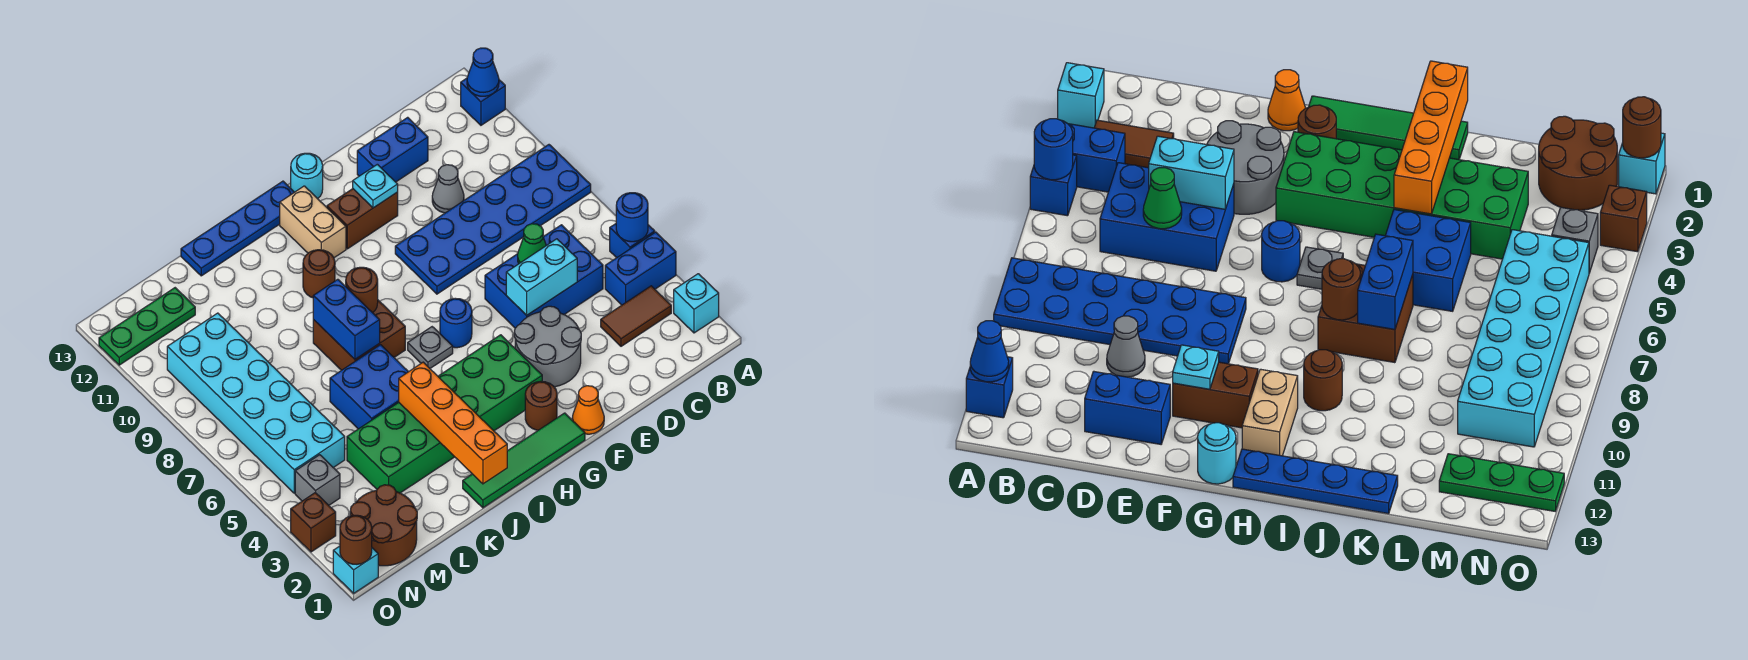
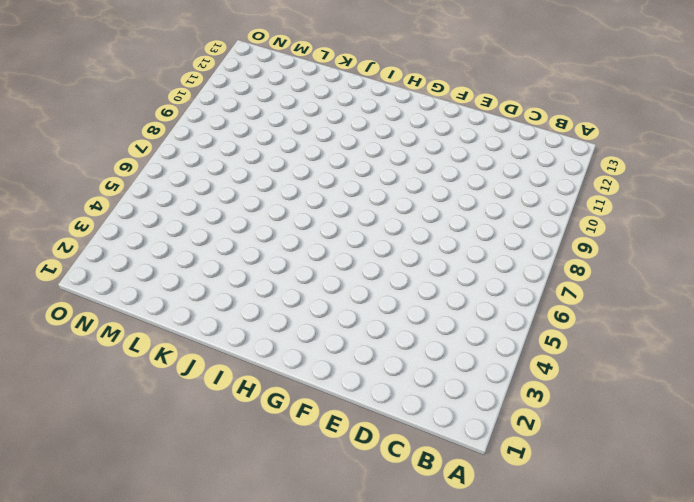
none -> cyan 1x1 brick [674,274,719,333]
none -> blue 1x2 brick [605,232,676,305]
none -> blue 1x1 brick [610,224,655,258]
none -> blue 2x6 plate [395,145,591,294]

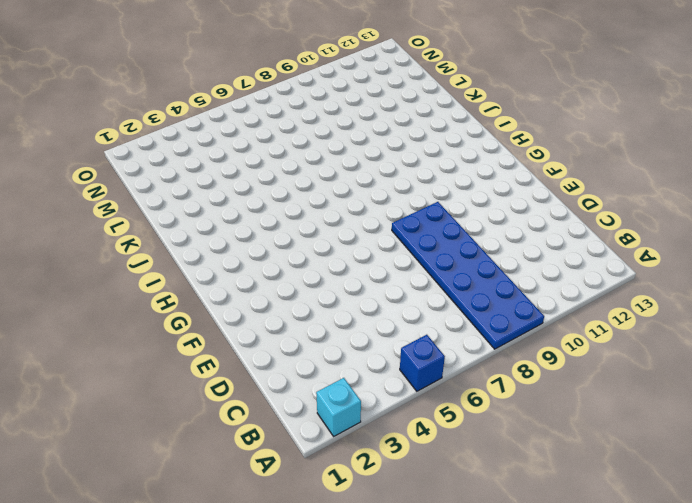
none -> blue 1x2 brick [605,232,676,305]
none -> blue 1x1 brick [461,78,505,125]
none -> brown 1x2 tile [601,286,671,346]
none -> blue 2x3 brick [485,225,603,328]

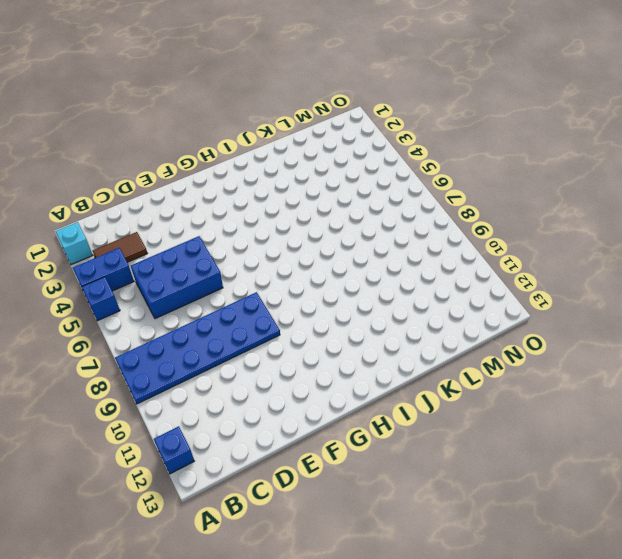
none -> grey 1x1 cone [432,165,464,213]
none -> blue 1x2 brick [357,117,428,182]
none -> grey 2x2 round brick [514,306,581,387]
none -> orange 1x1 cone [572,386,604,434]

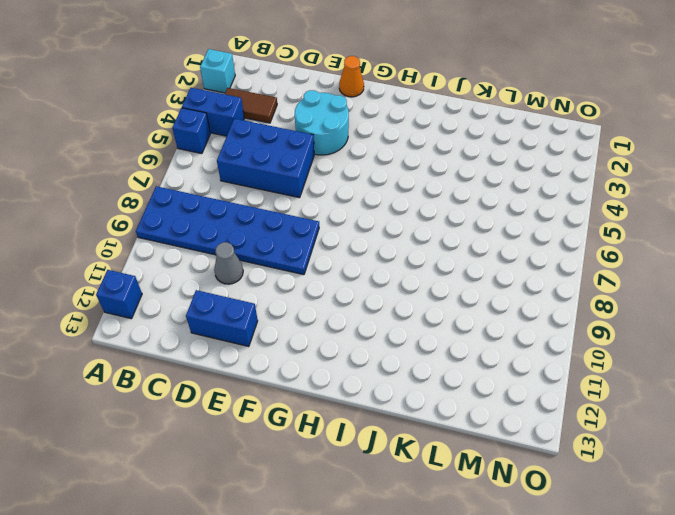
cyan 2x2 round brick [295,90,349,155] -> grey 2x2 round brick [514,306,581,387]
none -> brown 1x2 brick [327,189,398,249]
none -> green 1x4 tile [463,413,585,508]
none -> brown 1x1 round brick [525,381,557,430]
none -> green 2x6 brick [347,335,542,493]

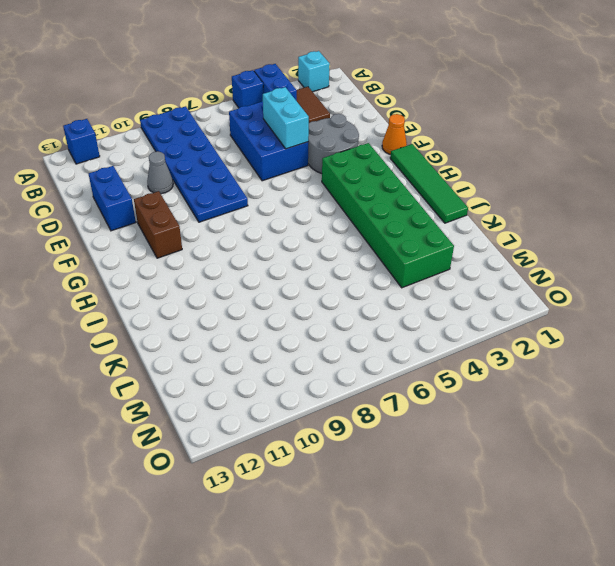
none -> brown 1x1 round brick [525,381,557,430]
none -> blue 1x1 round brick [440,298,472,348]
none -> cyan 1x1 round brick [291,153,323,199]
none -> grey 1x1 plate [408,327,453,368]

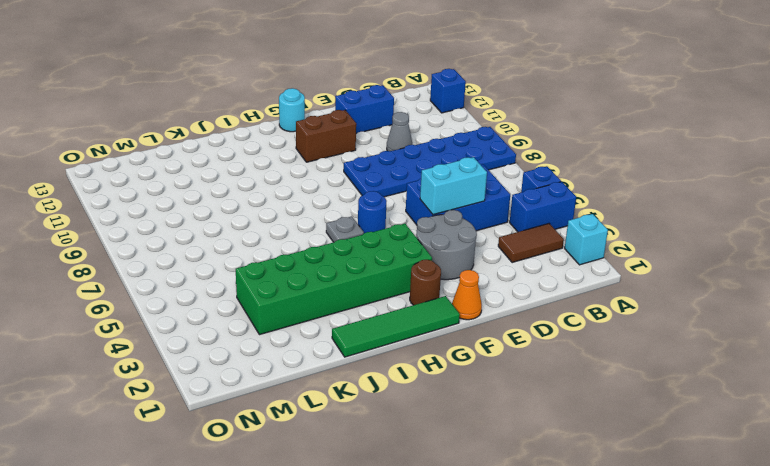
none -> tan 1x2 brick [280,186,346,258]
none -> blue 1x4 plate [181,181,294,276]
none -> brown 2x2 brick [313,300,405,370]
none -> brown 1x1 round brick [303,250,335,298]

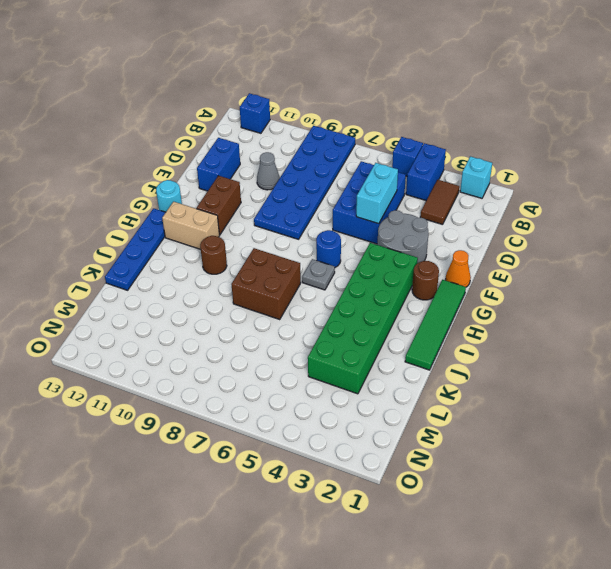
none -> blue 2x2 brick [330,345,408,429]
none -> brown 2x2 round brick [350,485,417,566]
none -> cyan 2x6 brick [167,313,345,493]
none -> green 1x3 plate [99,288,195,365]

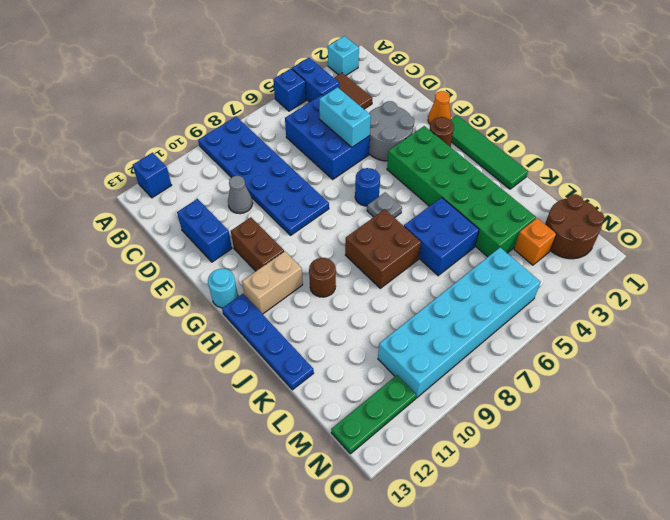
orange 1x1 brick [514,218,556,265] -> none
green 1x3 plate [331,375,416,454] -> green 1x3 plate turned to [99,288,195,365]
none -> grey 1x1 brick [295,455,340,505]
none -> cyan 1x1 brick [333,546,378,593]
none -> brown 1x1 brick [291,493,336,552]
none -> blue 1x1 round brick [616,193,648,242]

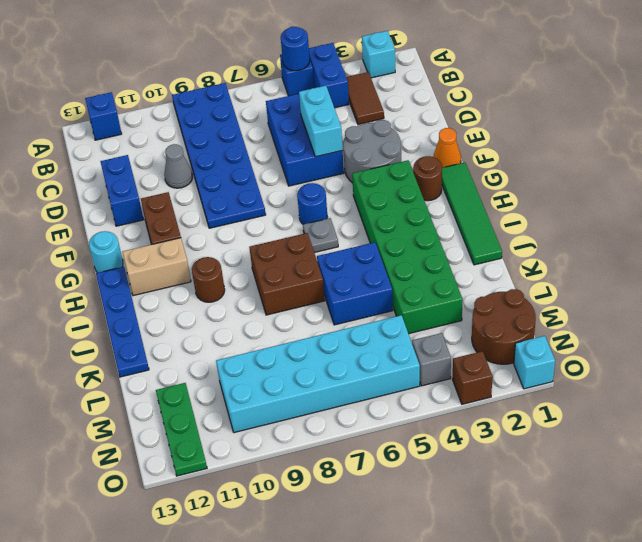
none -> blue 1x1 cone [467,48,499,96]
none -> green 1x1 cone [518,224,546,264]
none -> cyan 1x1 plate [353,164,398,208]
none -> brown 1x1 round brick [346,267,378,313]

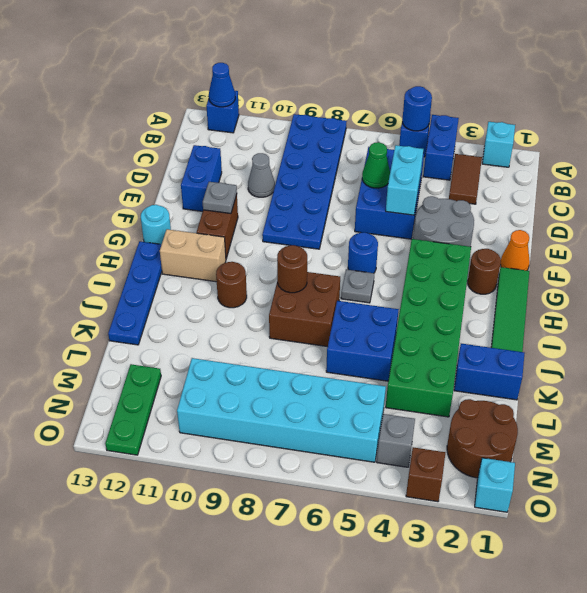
grey 1x1 plate [203,182,237,214] -> cyan 1x1 plate [353,164,398,208]
blue 1x2 brick [454,344,525,400] -> blue 1x2 brick moved to [313,279,380,359]
none -> orange 1x4 brick [399,362,507,484]
none -> brown 1x1 round brick [340,515,372,564]

